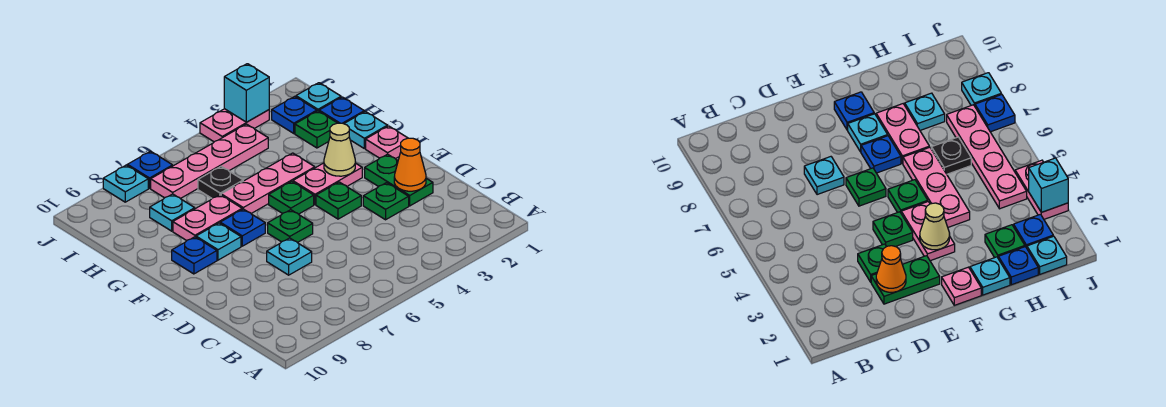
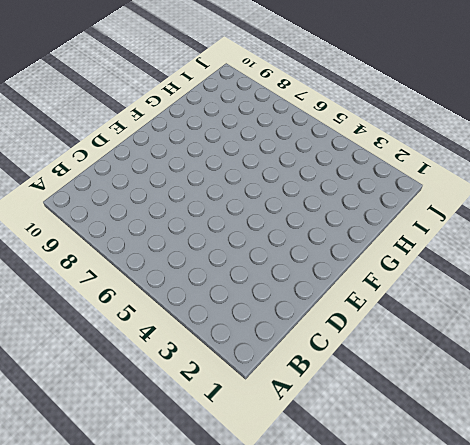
none -> green 1x2 plate [365,154,433,206]
none -> green 1x1 plate [363,183,409,220]
none -> cyan 1x1 plate [267,238,312,275]

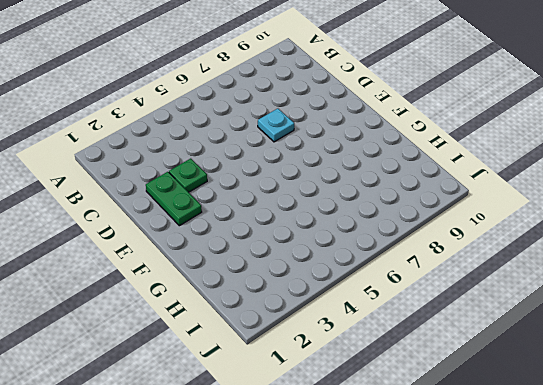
none -> green 1x1 plate [316,182,361,219]
none -> green 1x1 plate [268,210,313,243]
none -> pink 1x1 plate [366,126,407,159]

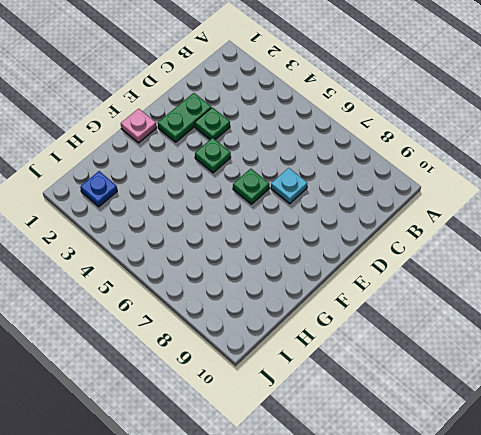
none -> pink 1x2 plate [293,163,362,205]
none -> green 1x1 plate [269,181,314,214]
none -> blue 1x1 plate [220,209,265,246]

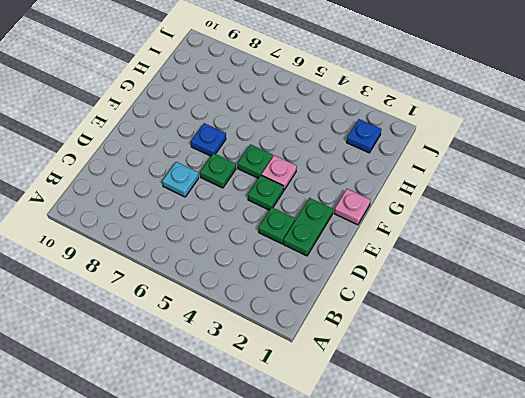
pink 1x1 plate [261,155,297,190] -> pink 1x2 plate [293,163,362,205]
none -> cyan 1x1 plate [196,223,241,260]
none -> blue 1x1 plate [172,237,217,274]
none -> cyan 1x1 plate [344,112,387,149]

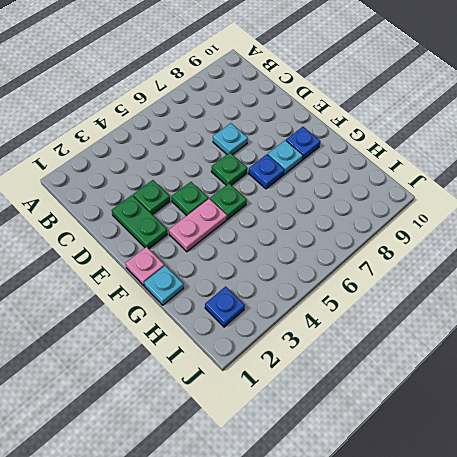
none -> pink 1x3 plate [221,153,315,213]
none -> pink 1x2 plate [173,195,242,241]
none -> blue 1x1 plate [319,97,364,124]

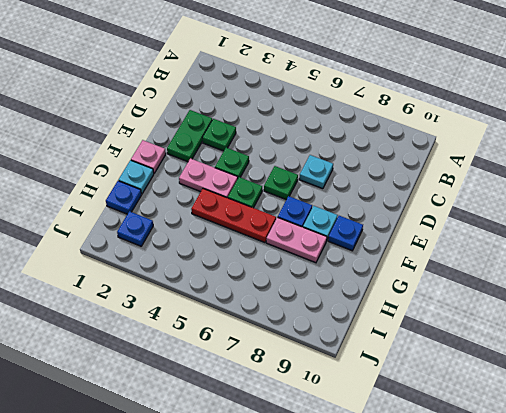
red 1x3 plate [191,189,276,243] -> pink 1x3 plate [221,153,315,213]
none -> green 1x1 plate [295,111,337,148]
none -> black 1x1 plate [198,166,243,198]
none -> cyan 1x1 plate [150,194,195,231]

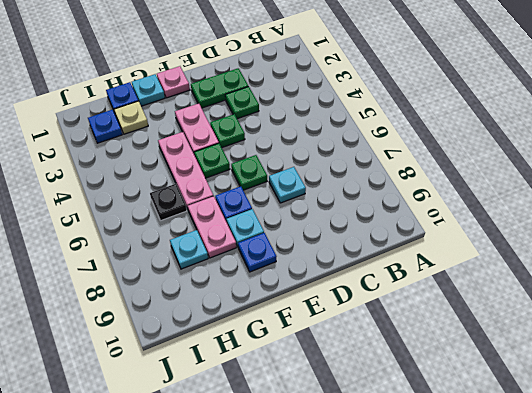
tan 1x1 plate [114,101,148,134] -> green 1x1 plate [295,111,337,148]
none -> cyan 1x1 plate [296,83,341,111]
none -> pink 1x4 plate [151,124,268,199]
none -> pink 1x2 plate [200,109,269,142]

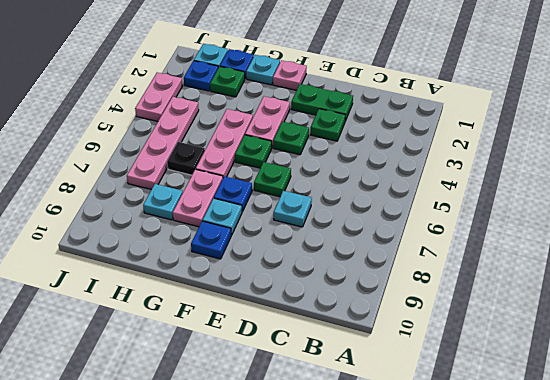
none -> blue 1x1 plate [127,151,173,188]
none -> cyan 1x1 plate [103,165,148,202]
none -> orange 1x1 cone [394,138,426,191]

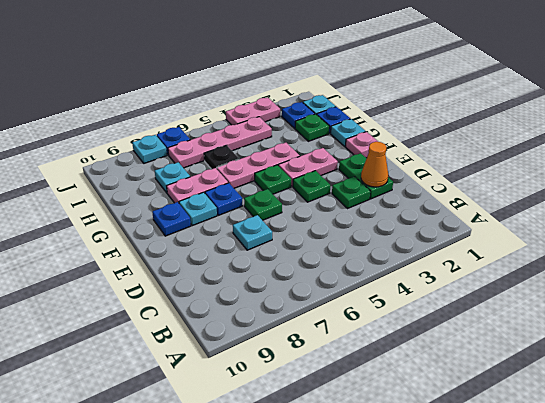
none -> tan 1x1 cone [324,123,355,176]
none -> cyan 1x1 brick [224,64,269,122]

